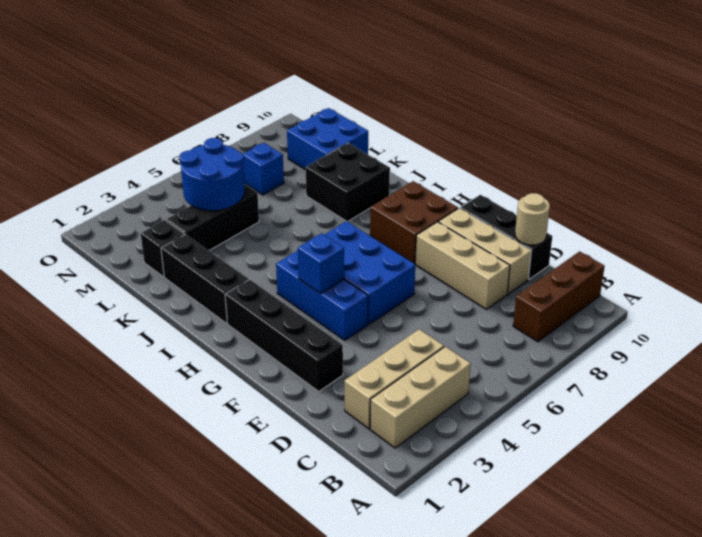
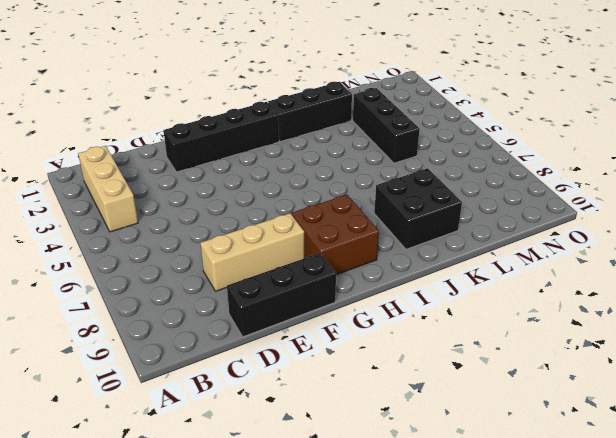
none -> brown 1x3 brick [513,251,605,342]
none -> tan 1x3 brick [345,329,444,429]
none -> tan 1x3 brick [439,208,531,294]

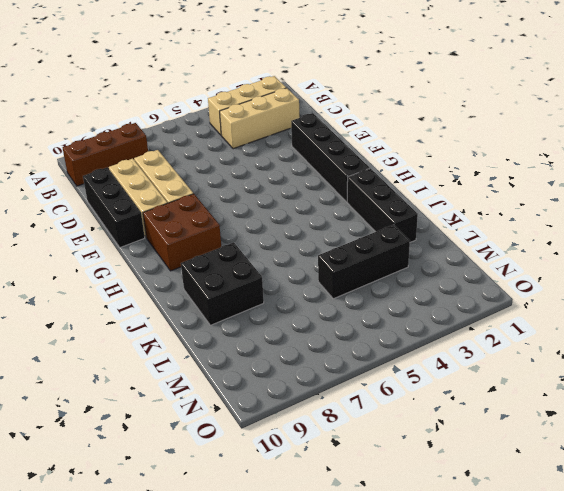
none -> blue 1x3 brick [276,251,368,340]
none -> blue 2x3 brick [324,221,415,324]
none -> black 1x1 brick [141,220,184,277]

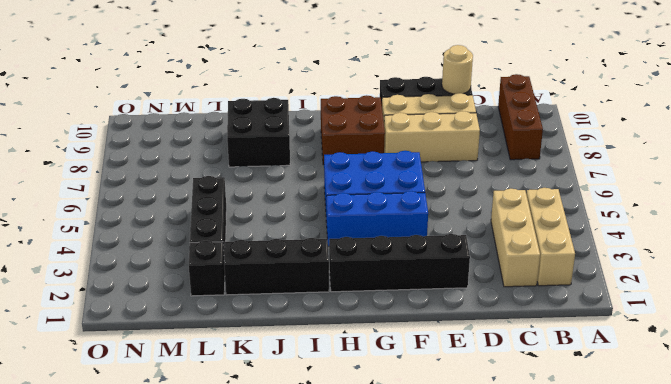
none -> blue 2x2 brick [287,108,368,170]
none -> blue 1x1 brick [243,143,284,195]
none -> blue 1x1 brick [298,233,344,294]

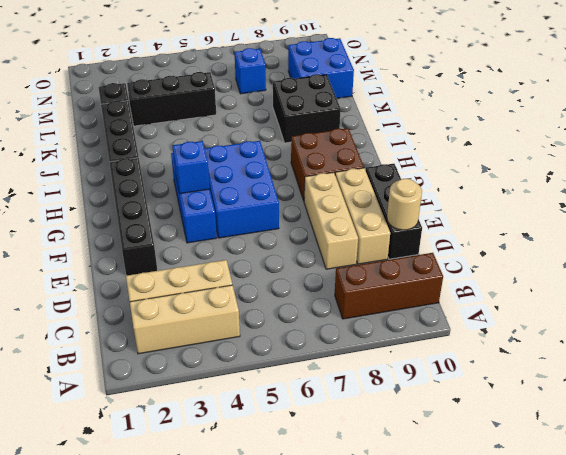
none -> blue 2x2 round brick [179,138,245,211]

